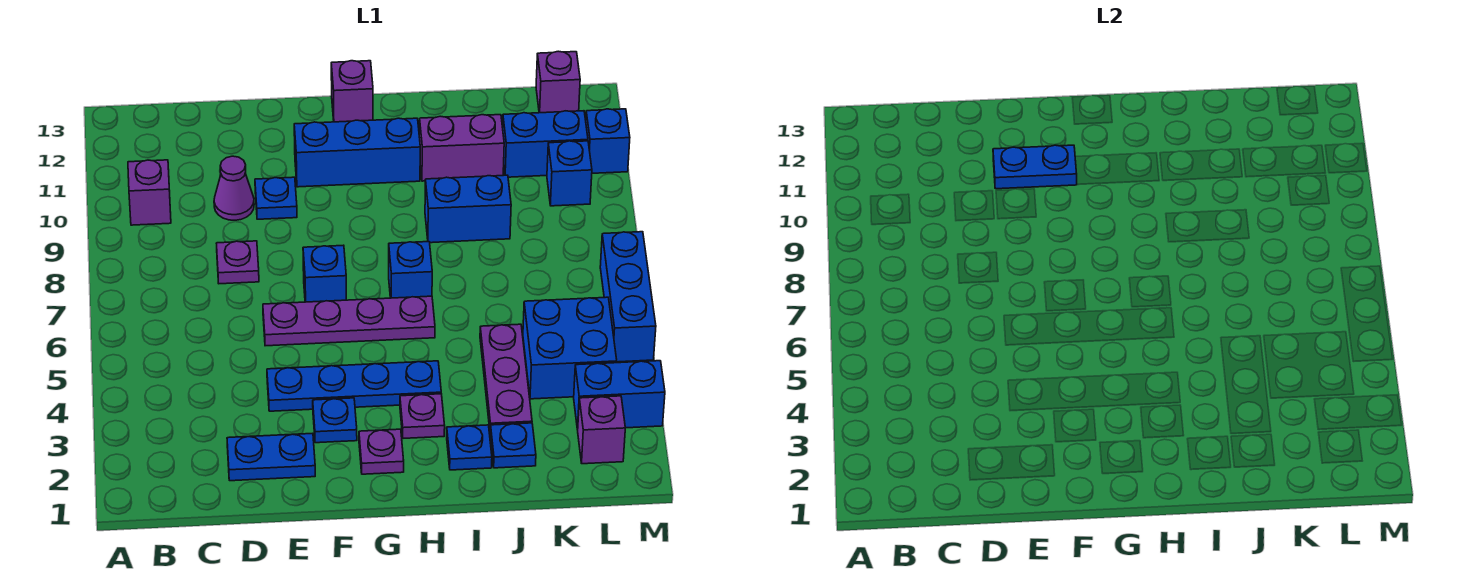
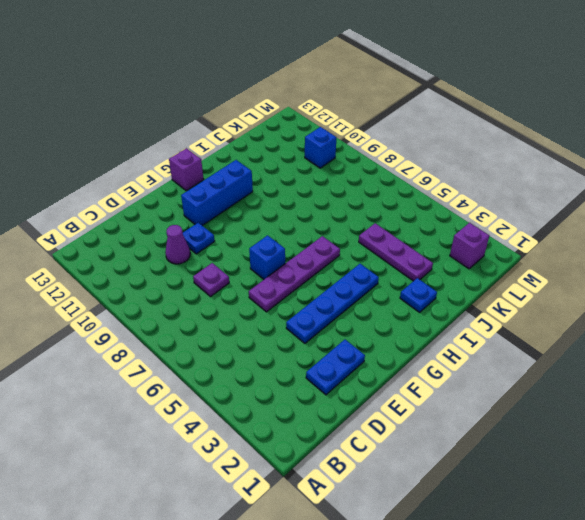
none -> purple 1x1 brick [128,160,171,225]
none -> blue 1x1 plate [313,398,357,443]
none -> purple 1x1 plate [359,429,404,474]

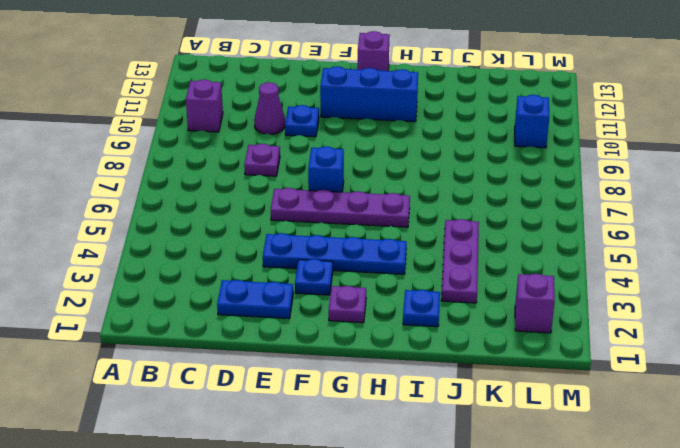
none -> purple 1x1 plate [400,394,445,438]
none -> blue 1x1 brick [389,242,432,298]
none -> blue 1x2 brick [425,175,511,243]

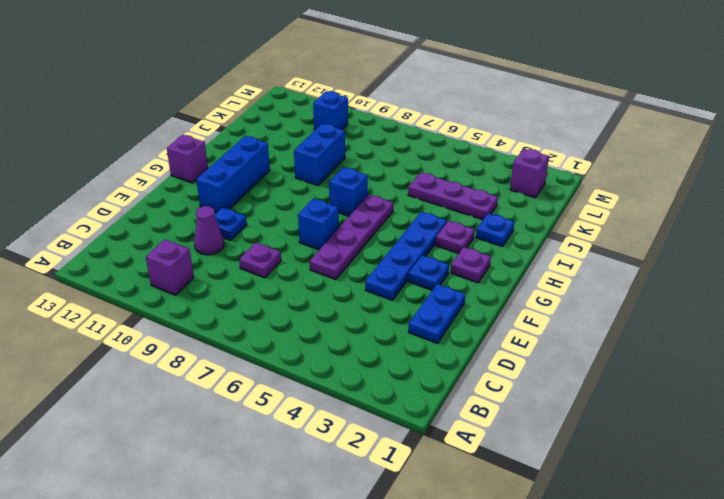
none -> purple 1x2 brick [419,115,504,181]
none -> blue 1x1 plate [490,423,536,468]
none -> blue 2x2 brick [523,297,617,399]

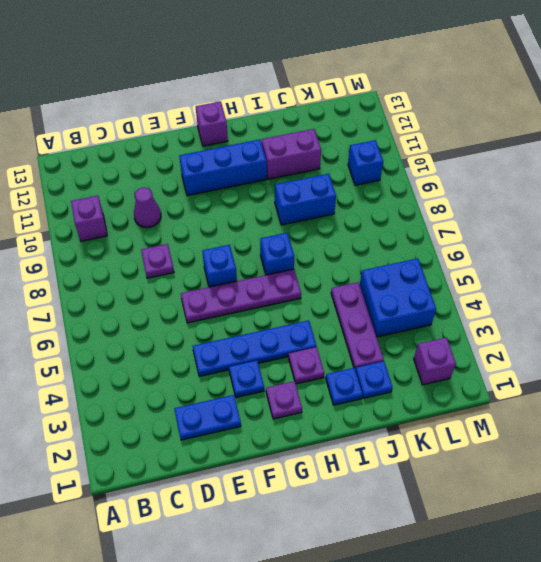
none -> blue 1x1 plate [255,177,297,219]
none -> blue 1x2 brick [503,111,588,177]
none -> blue 1x2 brick [574,361,665,429]

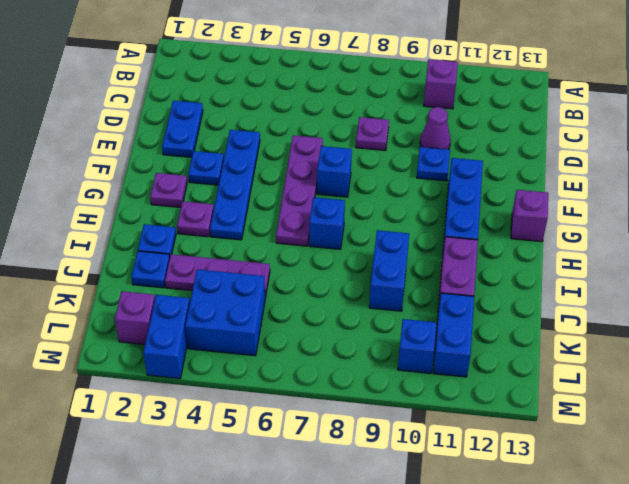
none -> purple 1x1 brick [536,51,580,113]
none -> blue 1x3 brick [600,232,656,362]
none -> blue 1x1 brick [586,109,630,173]

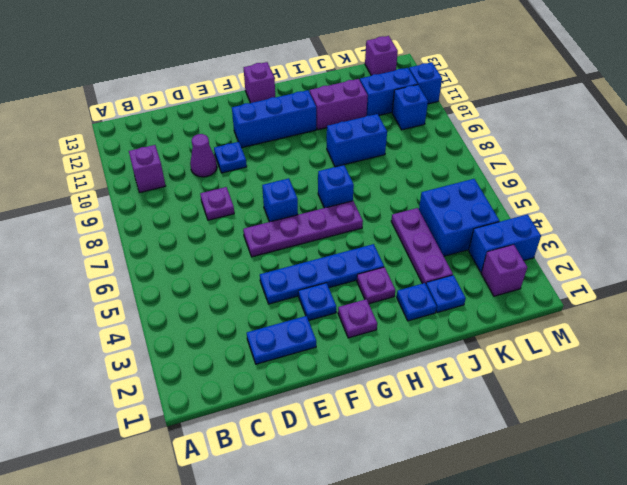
none -> blue 1x3 brick [600,232,656,362]
none -> blue 1x2 plate [993,145,1077,189]

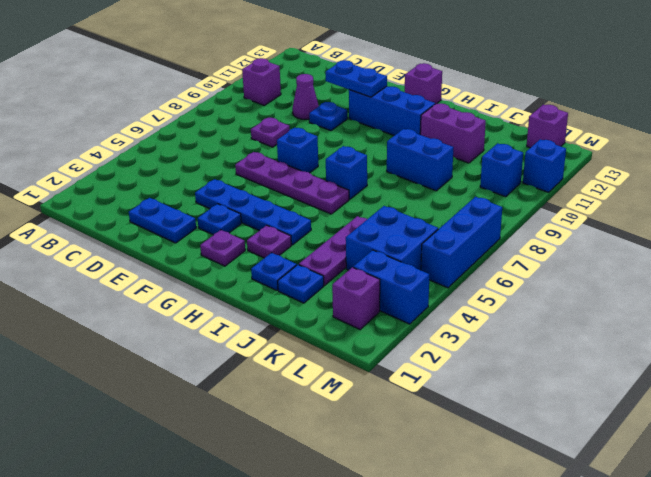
none -> blue 1x2 brick [503,111,588,177]

